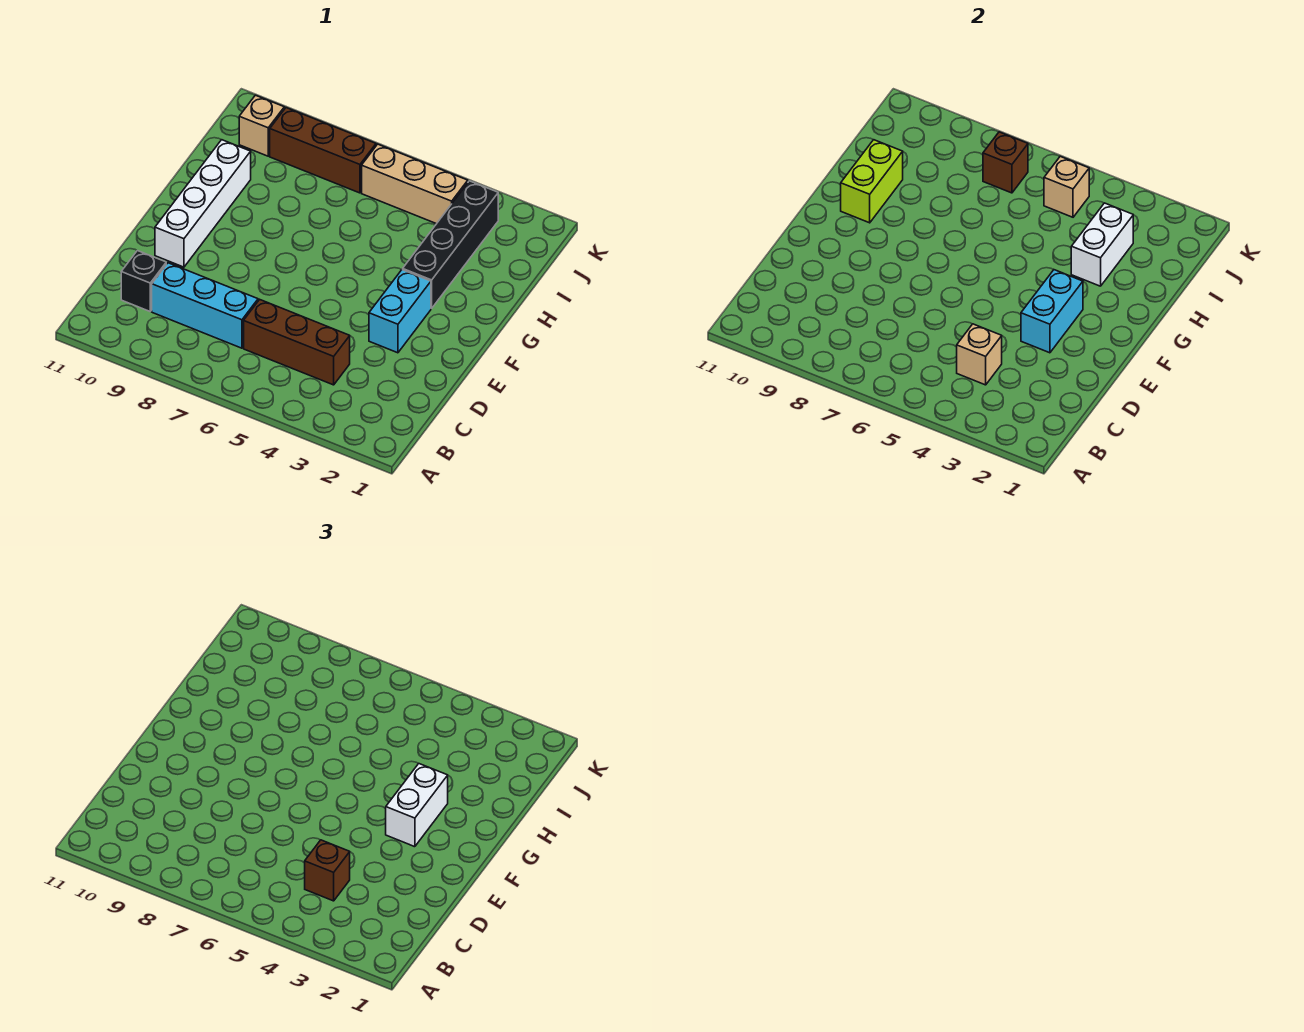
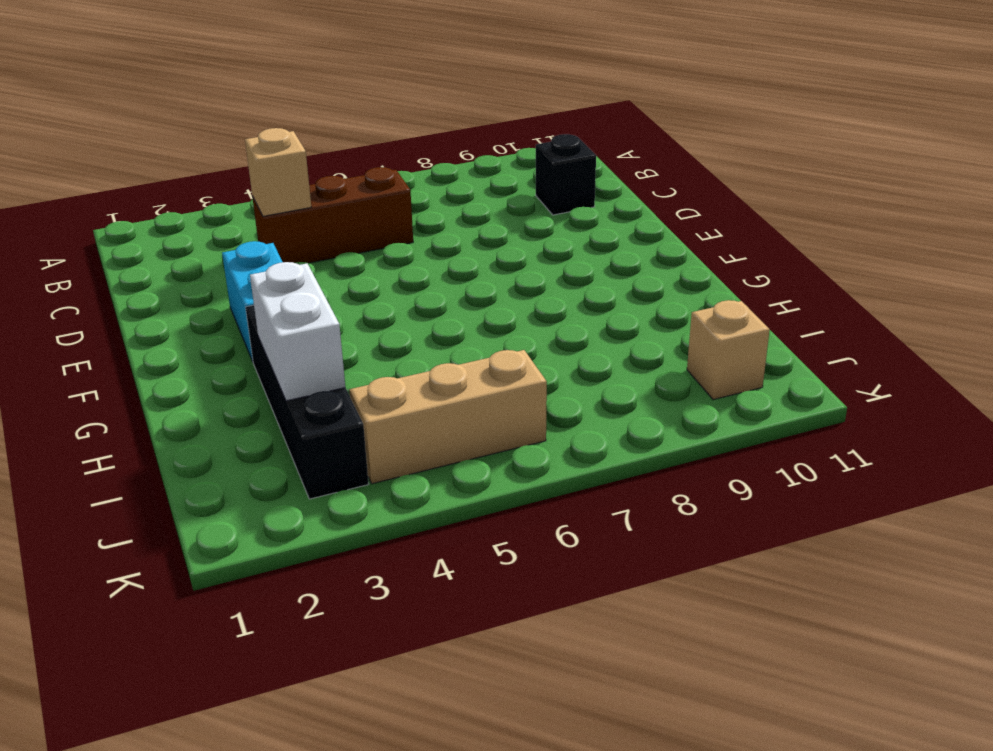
none -> cyan 1x3 brick [152,263,258,348]
none -> white 1x4 brick [155,140,251,267]
none -> brown 1x3 brick [270,108,376,193]

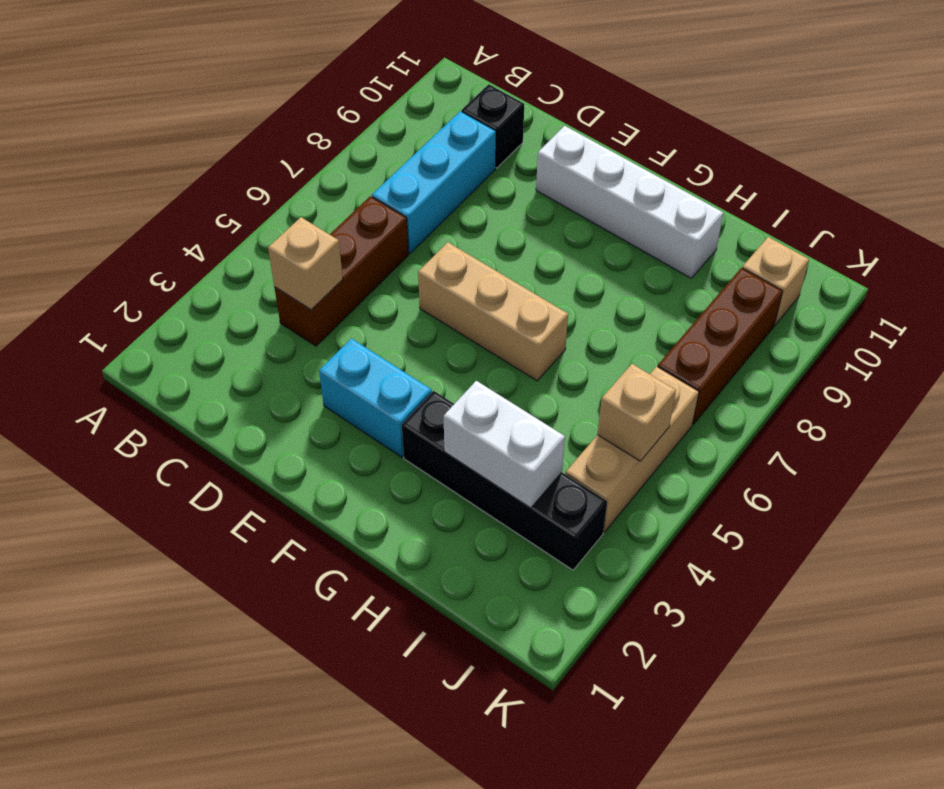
tan 1x3 brick [418,242,568,381] -> none
none -> cyan 1x2 brick [1021,270,1083,353]
none -> lime 1x2 brick [841,140,903,223]
none -> brown 1x1 brick [983,132,1028,193]

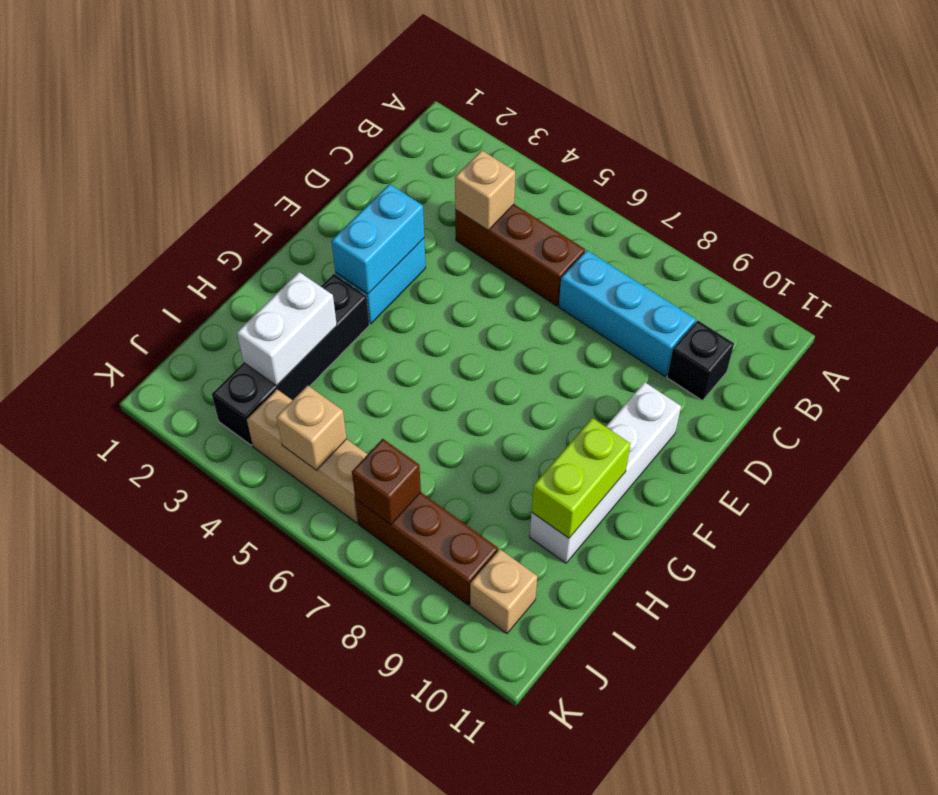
none -> brown 1x1 brick [305,840,350,901]
none -> white 1x2 brick [386,764,448,847]

